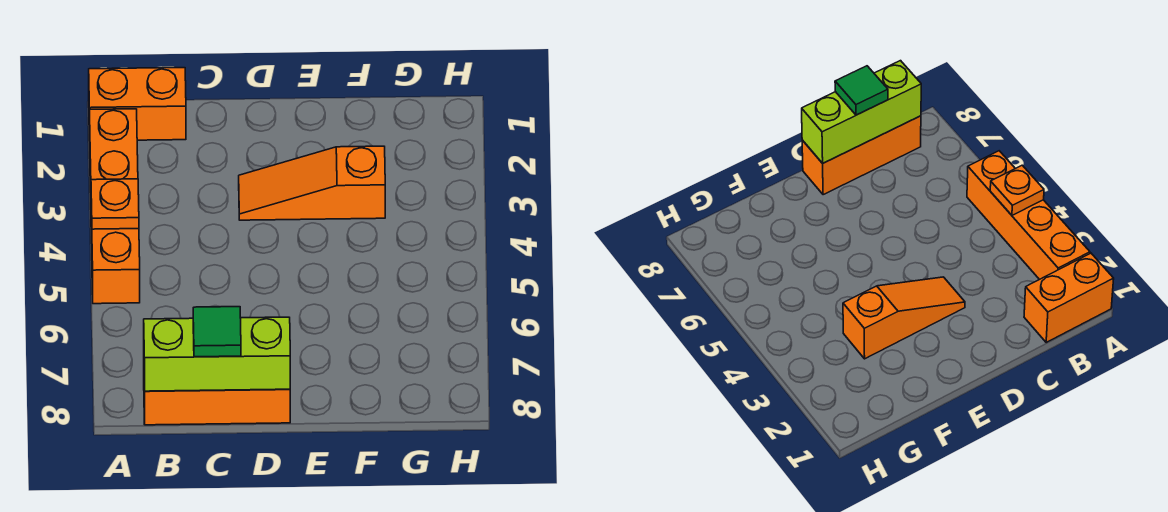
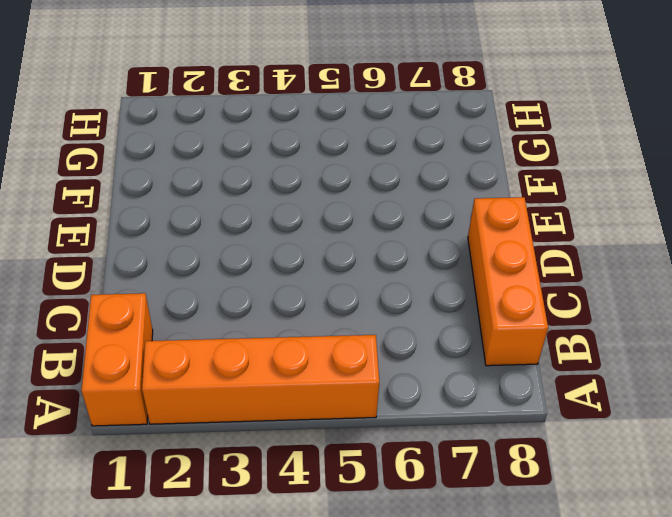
none -> orange 1x3 slope [239,146,385,220]
none -> orange 1x1 plate [91,179,139,229]

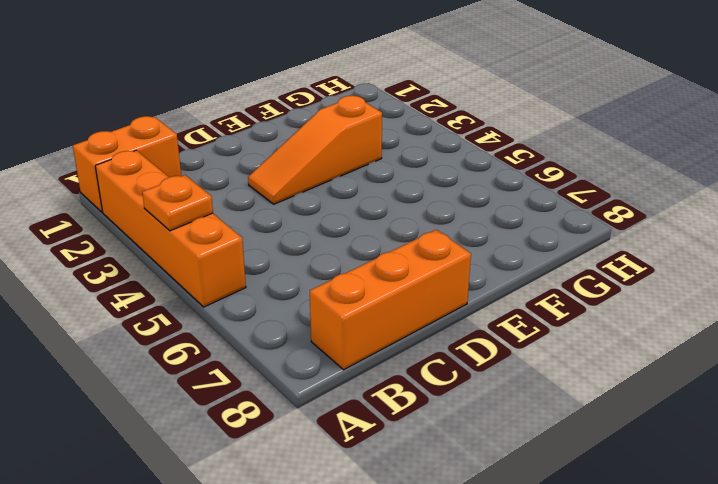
none -> lime 1x3 brick [144,317,290,391]
none -> green 1x1 tile [193,307,241,357]

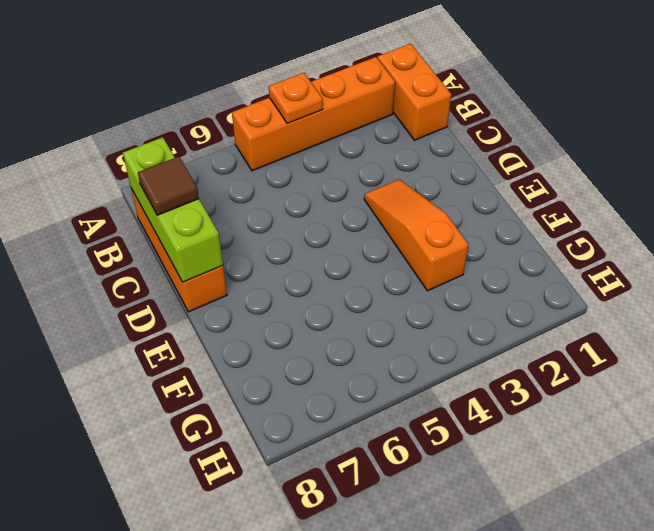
brown 1x1 tile [138,156,199,215] -> green 1x1 tile [193,307,241,357]

